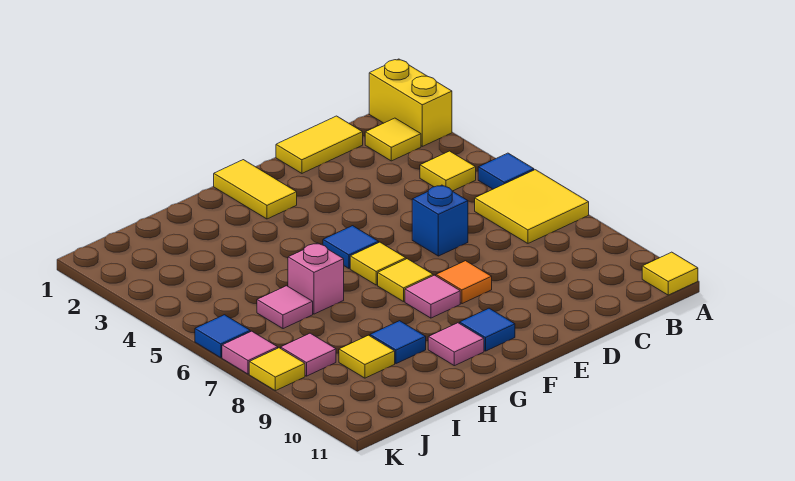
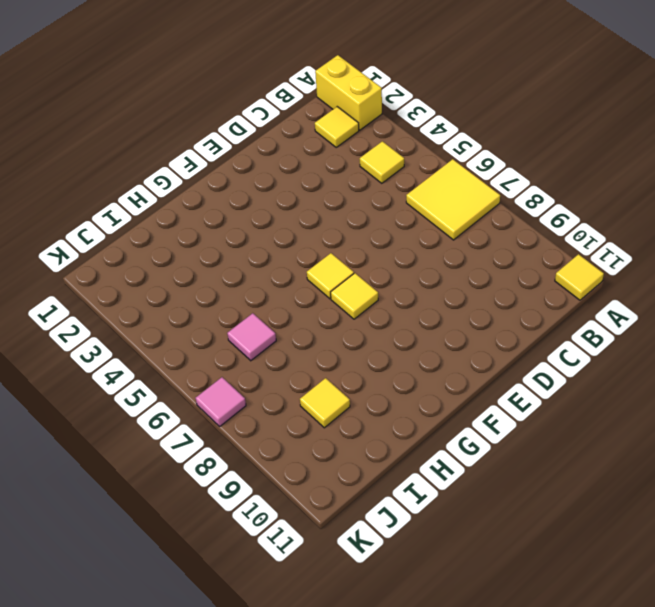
none -> blue 1x1 tile [478,153,534,189]
none -> yellow 1x2 tile [276,116,363,173]
none -> blue 1x1 brick [412,185,468,256]

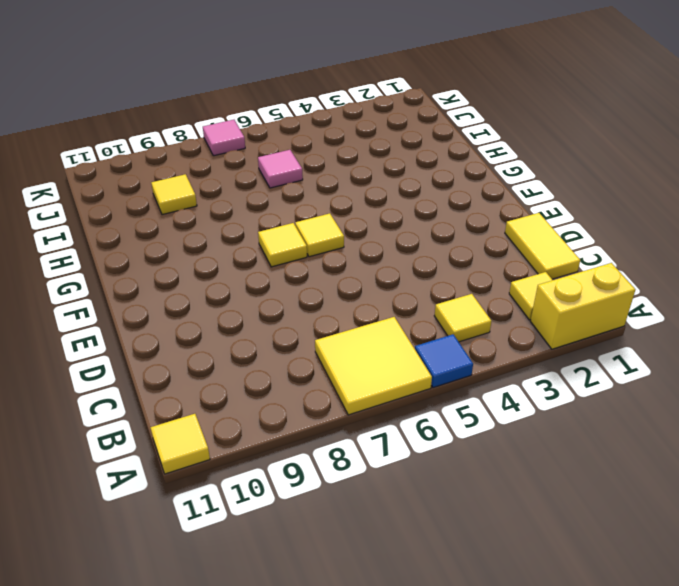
none -> blue 1x1 brick [412,185,468,256]
none -> orange 1x1 tile [436,261,492,304]
none -> yellow 1x2 tile [214,160,297,219]

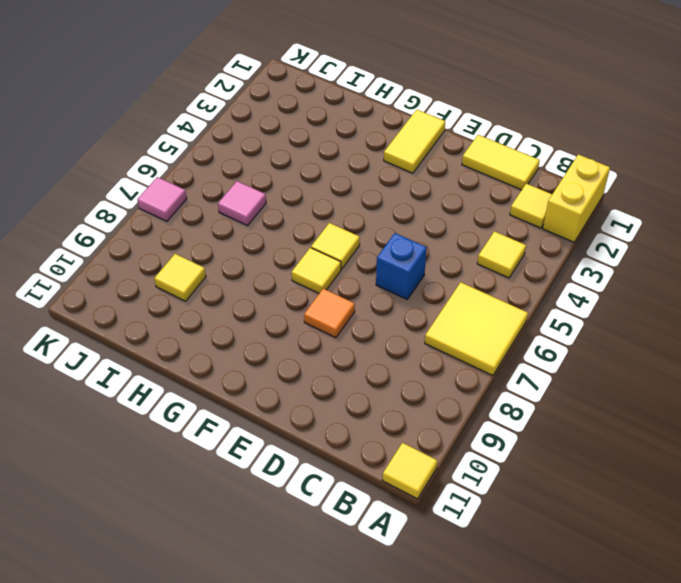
none -> blue 1x1 tile [478,153,534,189]
none -> blue 1x1 tile [323,226,379,268]
none -> pink 1x1 tile [405,275,460,318]

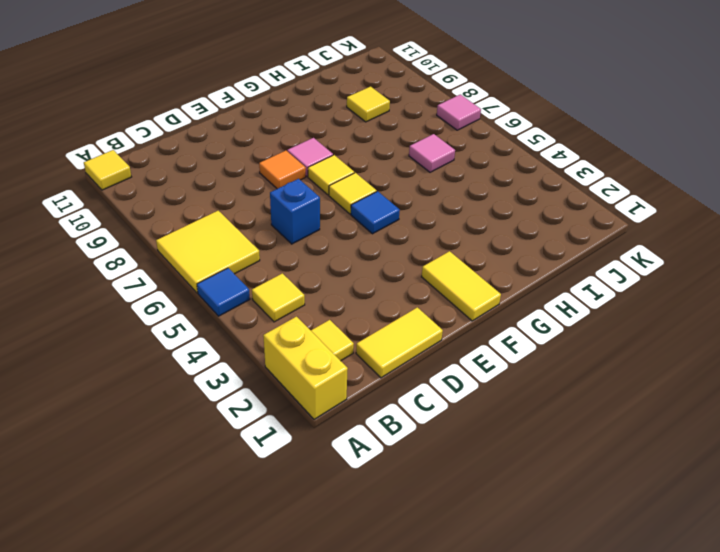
none -> blue 1x1 tile [460,308,515,351]
none -> pink 1x1 tile [428,323,484,366]
none -> pink 1x1 brick [288,243,344,314]

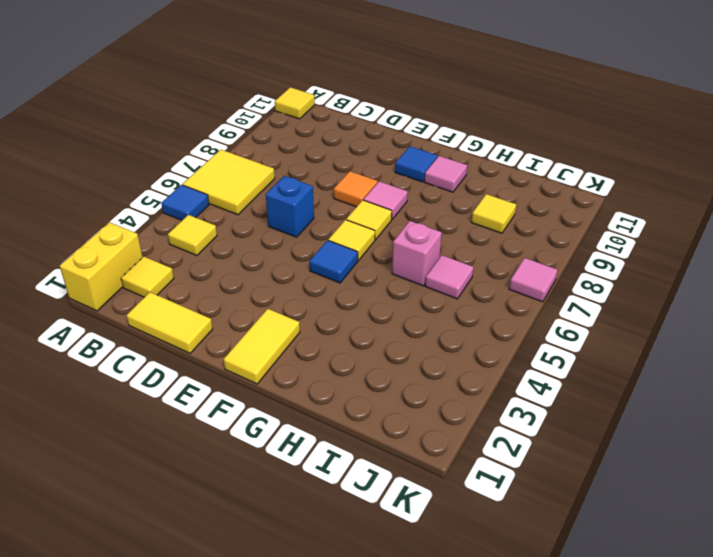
none -> blue 1x1 tile [370,321,426,364]
none -> pink 1x1 tile [281,333,336,376]
none -> blue 1x1 tile [195,315,250,358]

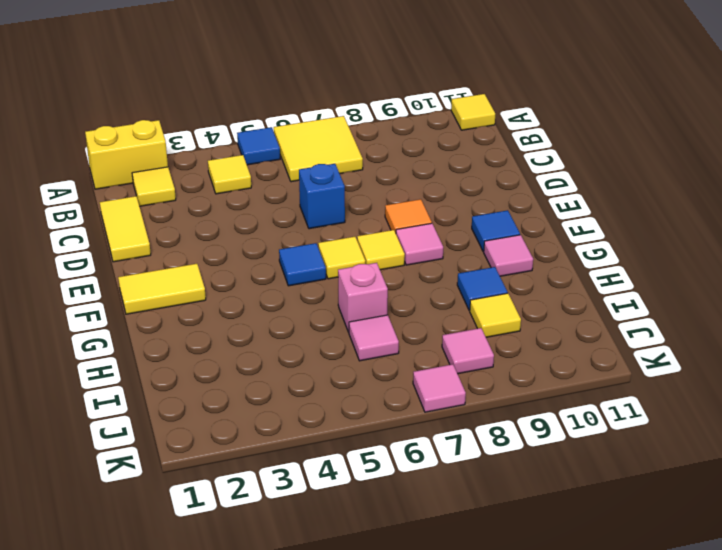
none -> blue 1x1 tile [195,315,250,358]
none -> yellow 1x1 tile [249,348,305,391]

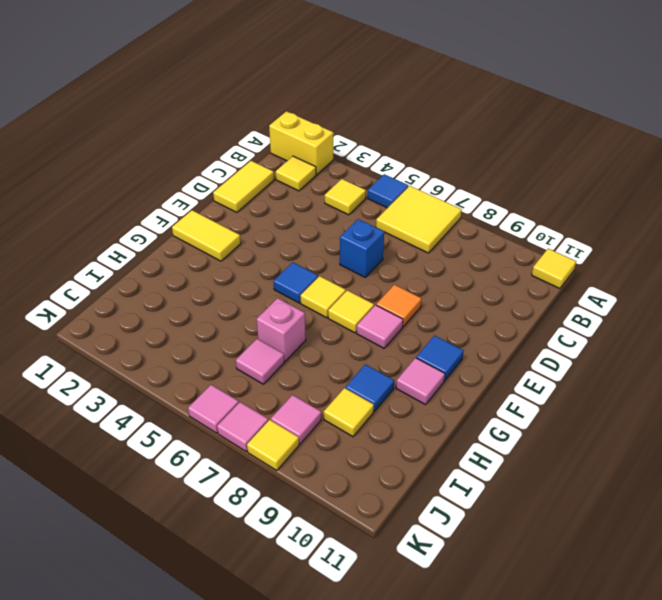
pink 1x1 tile [188,385,239,433] -> blue 1x1 tile [195,315,250,358]

